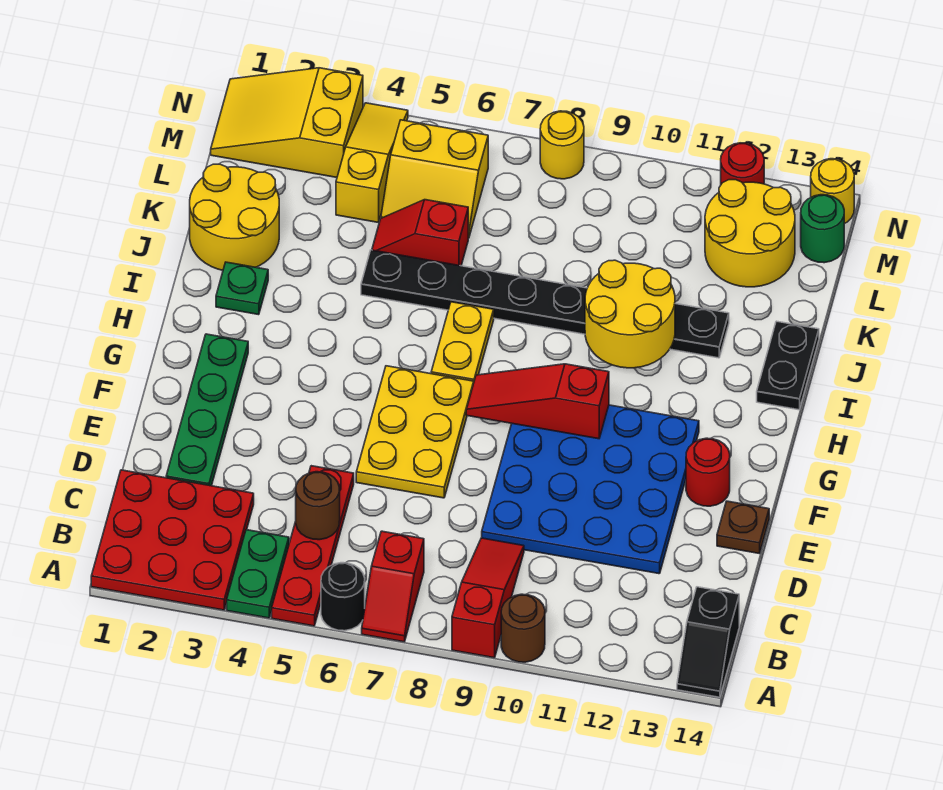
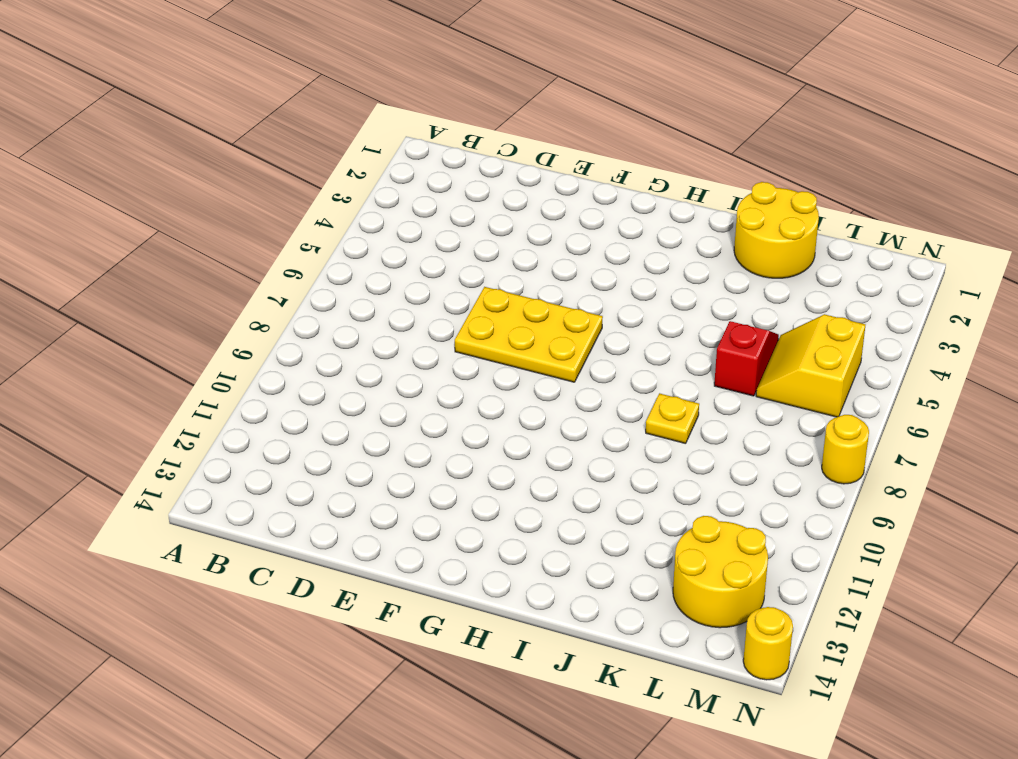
yellow 1x1 plate [646,393,699,444] -> black 1x8 plate [361,250,729,358]
none -> red 3x3 plate [91,470,254,610]
none -> green 1x2 plate [227,530,289,618]
none -> red 1x4 plate [272,466,354,626]
none -> black 1x1 round brick [321,563,365,631]

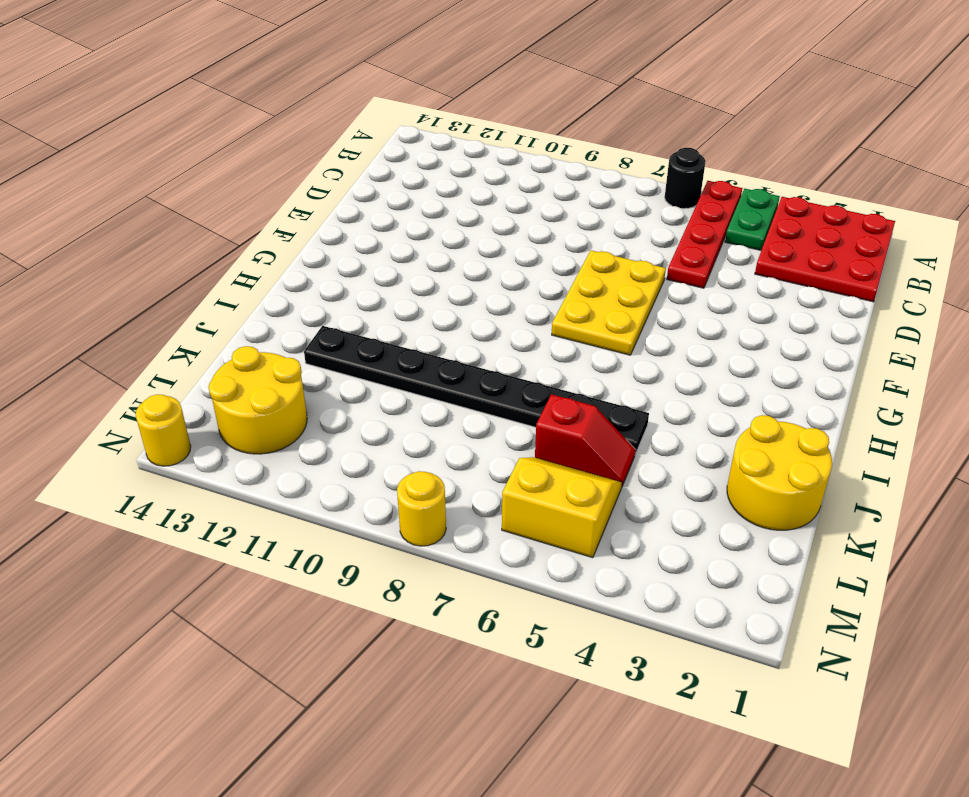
none -> red 1x2 slope [362,531,424,642]
none -> red 1x3 slope [452,538,524,658]
none -> brown 1x1 round brick [501,594,545,662]
none -> black 1x2 slope [677,587,739,697]

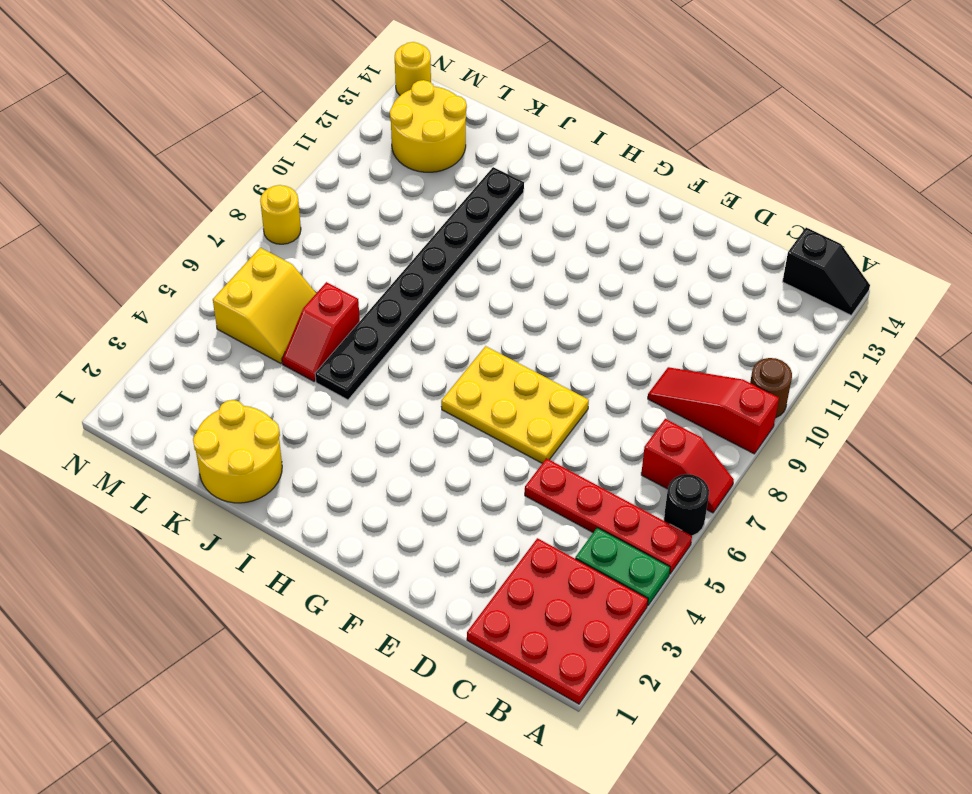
none -> green 1x4 plate [166,334,248,486]
none -> blue 4x4 plate [482,405,699,574]
none -> brown 1x1 plate [717,501,769,554]
none -> red 1x1 round brick [686,438,730,506]

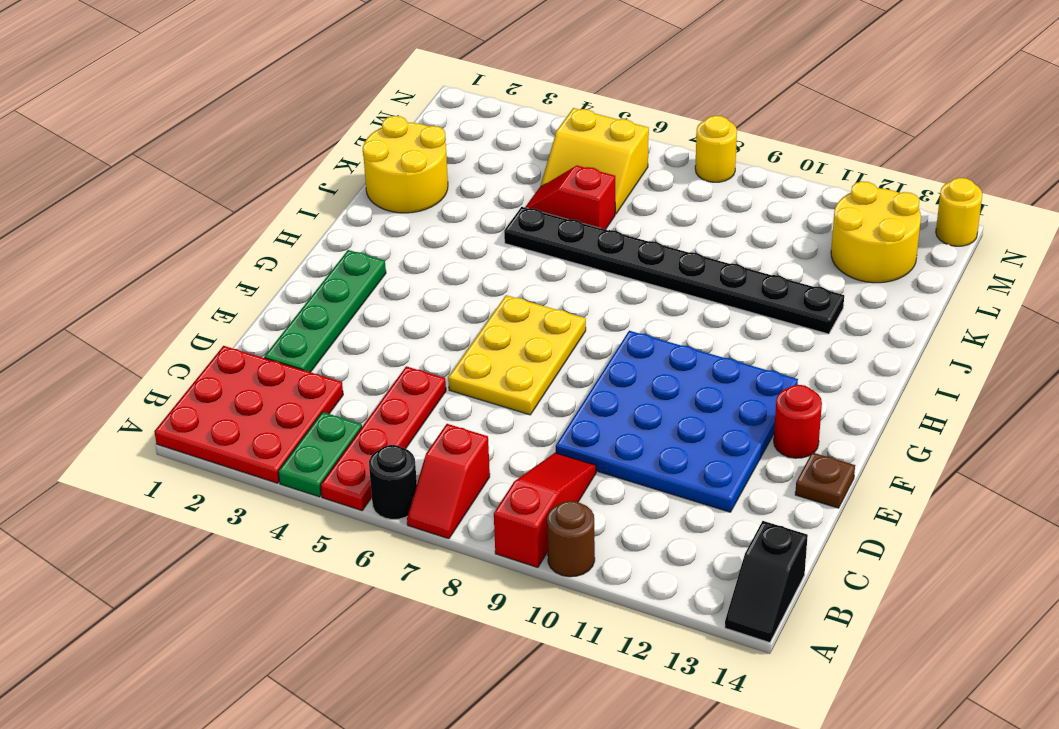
none -> yellow 1x2 plate [431,302,494,381]
none -> green 1x1 plate [216,262,268,315]
none -> black 1x2 plate [757,321,819,410]
none -> yellow 1x3 slope [336,103,408,223]

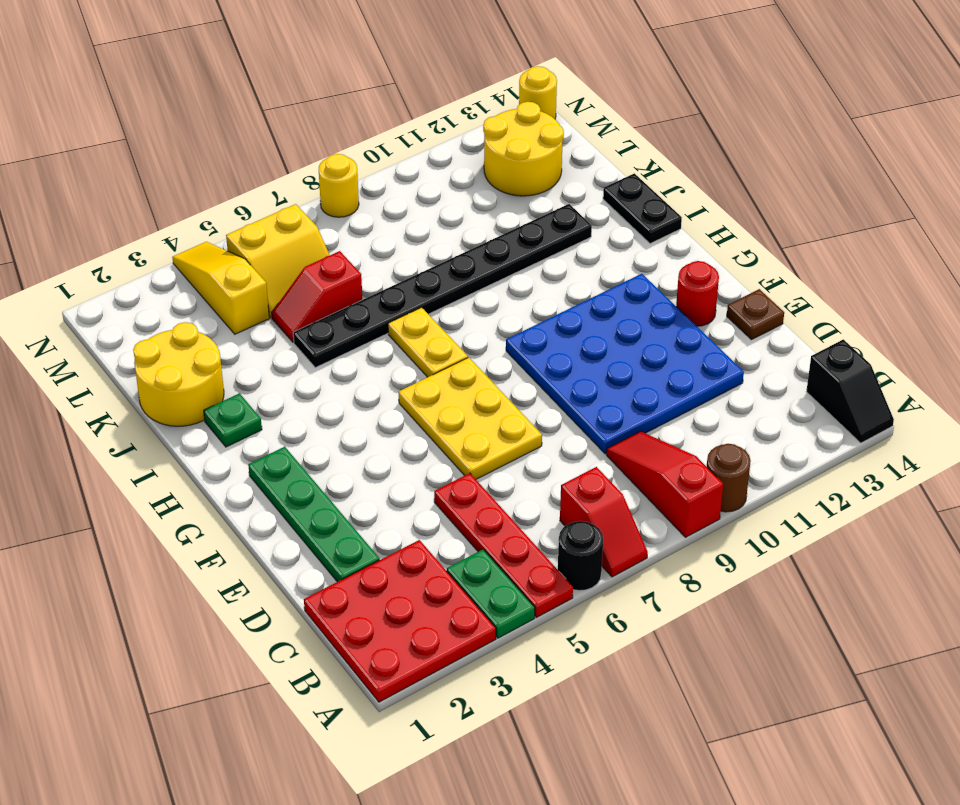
none -> yellow 2x3 slope [211,68,363,177]
none -> green 1x1 round brick [801,195,844,263]
none -> red 1x1 round brick [721,143,764,184]
none -> brown 1x1 round brick [296,472,340,540]

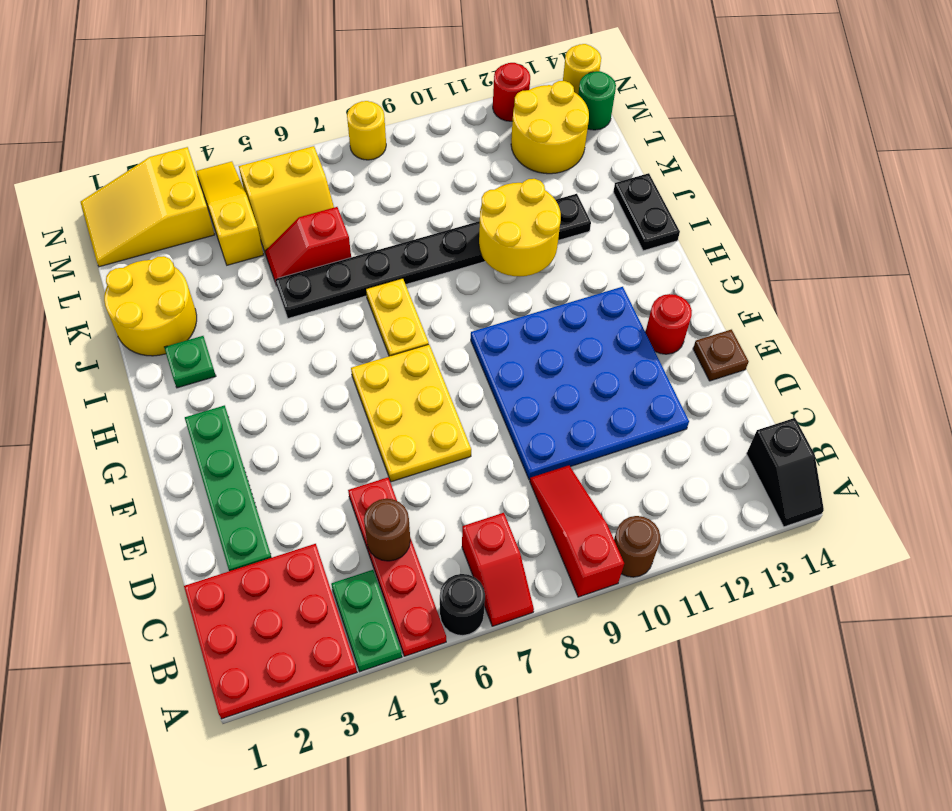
none -> red 1x3 slope [466,364,609,439]

